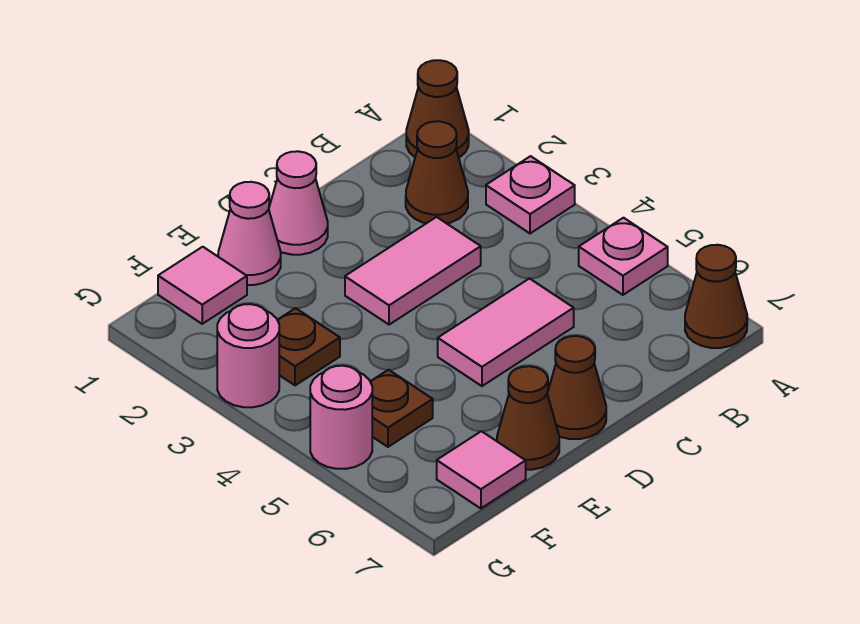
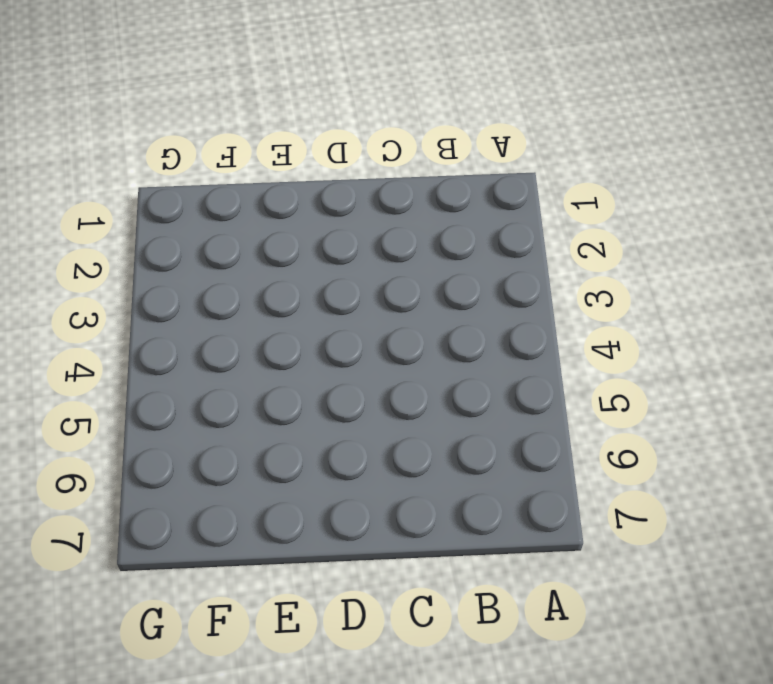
none -> brown 1x1 cone [406,60,469,158]
none -> pink 1x1 plate [486,156,575,233]
none -> pink 1x1 plate [579,218,668,295]

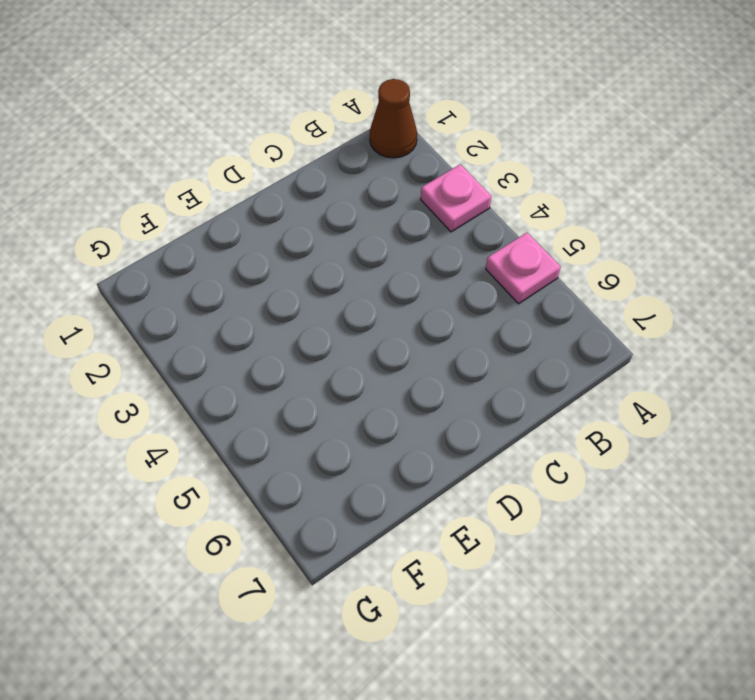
none -> brown 1x1 cone [685,245,747,348]
none -> brown 1x1 cone [406,121,468,223]
none -> pink 1x2 tile [345,217,481,325]

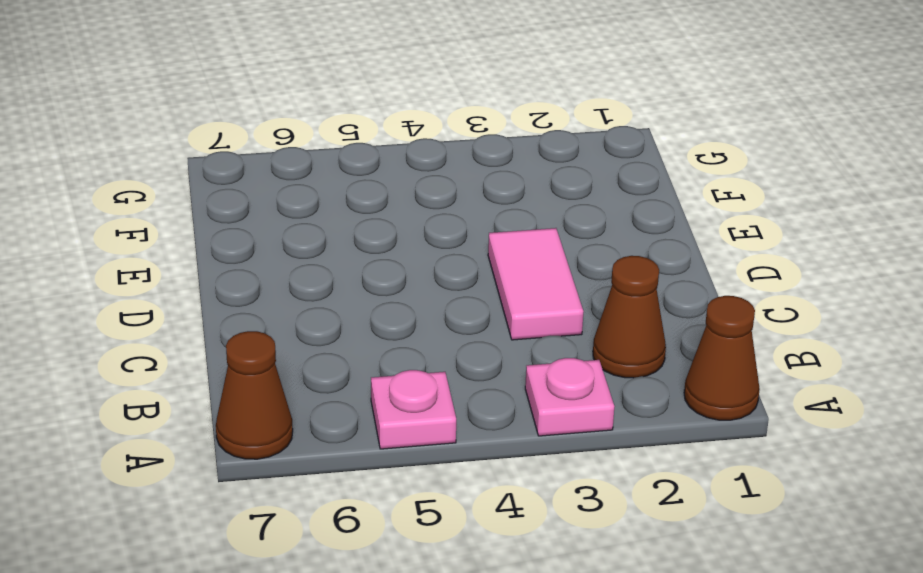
none -> pink 1x2 tile [438,279,574,386]
none -> pink 1x1 cone [269,151,328,255]
none -> brown 1x1 cone [547,336,606,439]

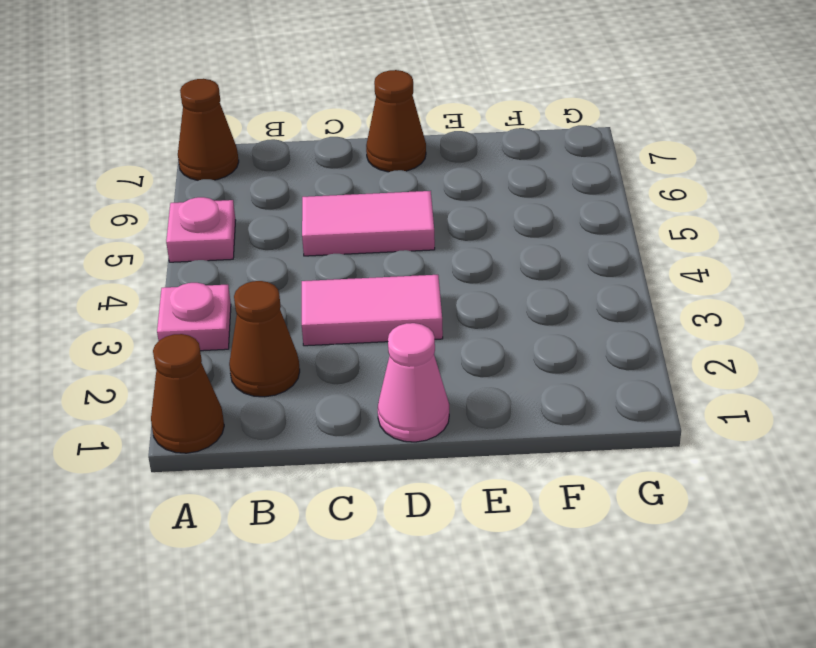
none -> pink 1x1 cone [218,182,281,285]
none -> brown 1x1 cone [497,366,559,470]
none -> pink 1x1 tile [158,247,247,324]

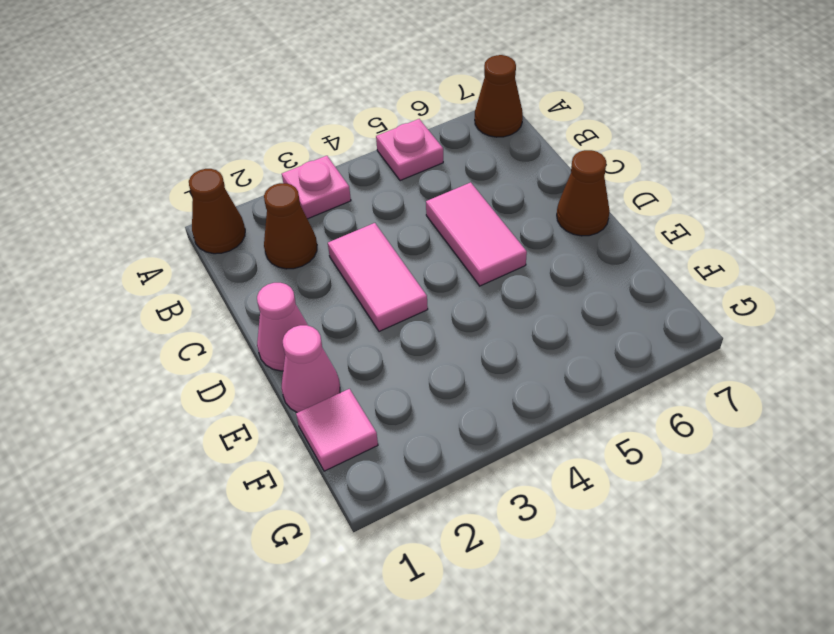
none -> brown 1x1 cone [497,366,559,470]
none -> brown 1x1 plate [278,308,340,385]
none -> brown 1x1 plate [370,370,433,447]

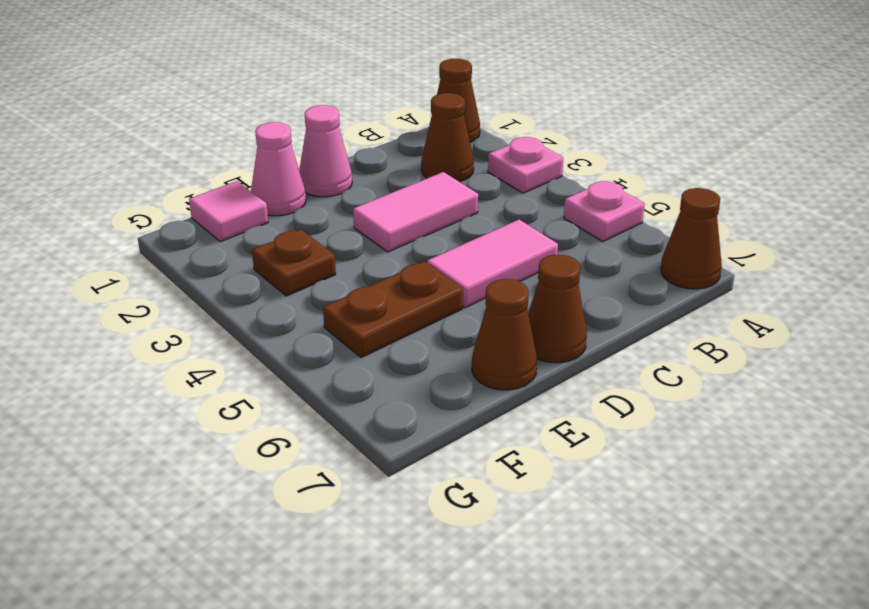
brown 1x2 plate [323,262,463,358] -> brown 1x1 plate [370,370,433,447]
none -> pink 1x1 tile [437,431,526,508]
none -> pink 1x1 round brick [217,304,279,407]
none -> pink 1x1 round brick [310,366,372,469]

